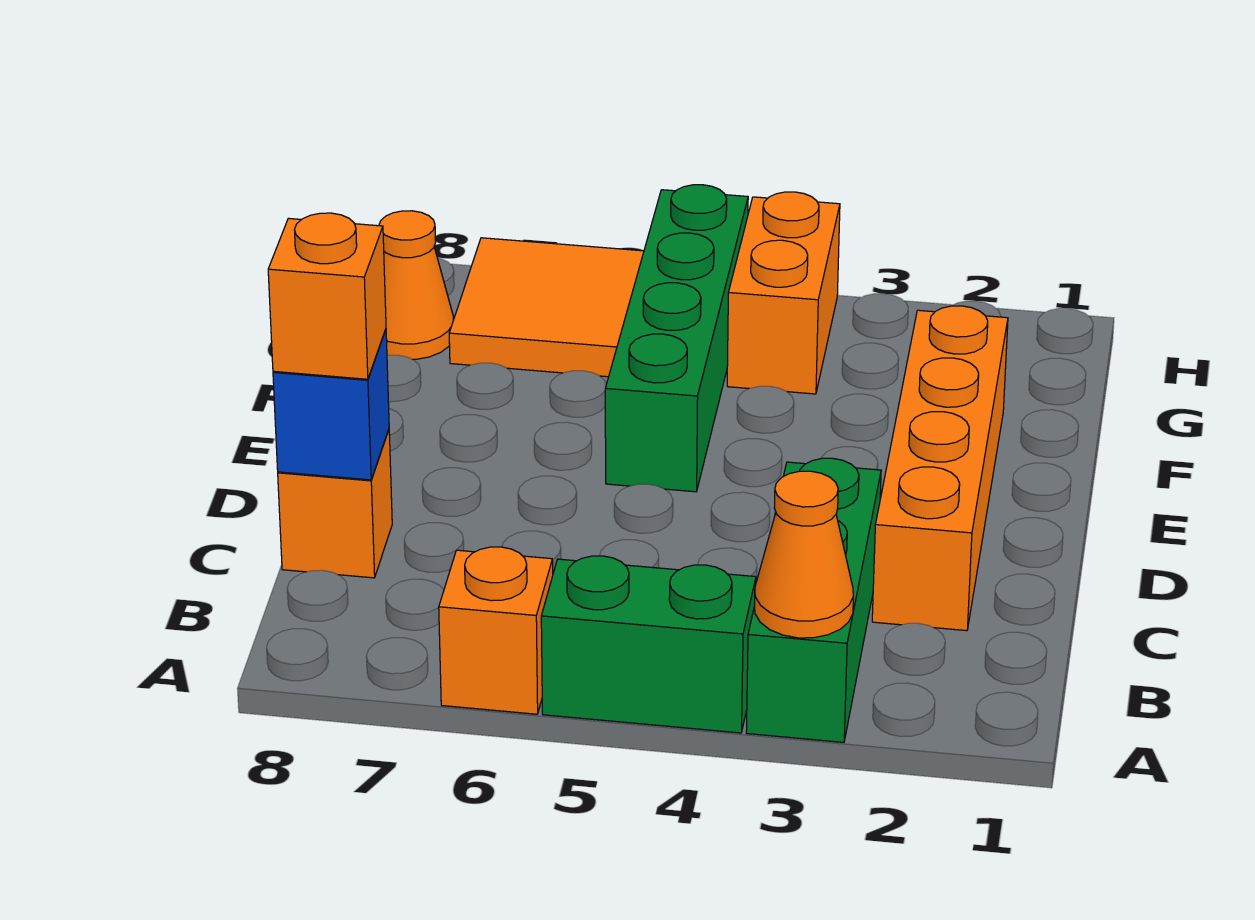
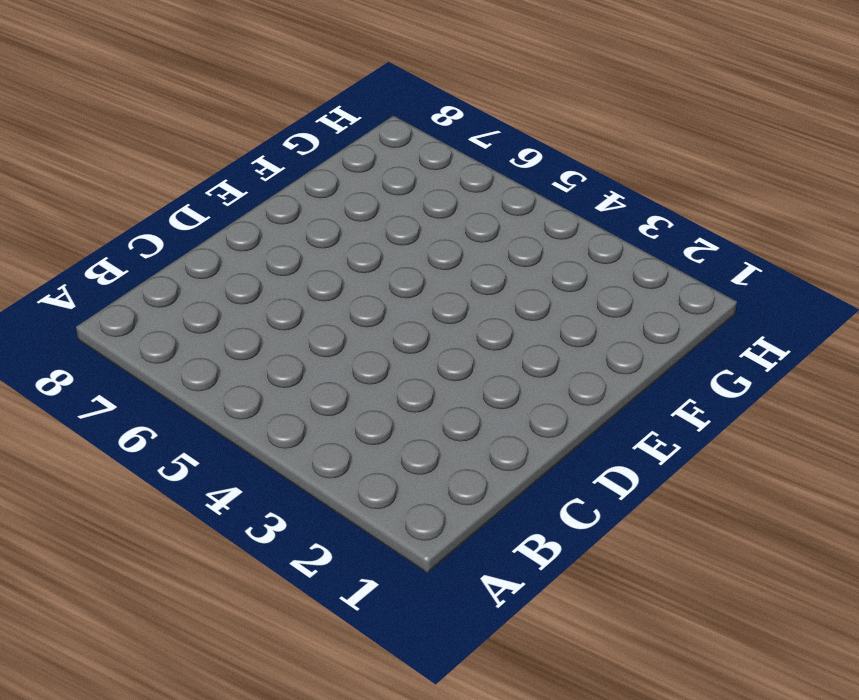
none -> green 1x3 brick [746,458,881,742]
none -> green 1x2 brick [541,556,756,733]
none -> orange 1x1 brick [439,547,553,714]

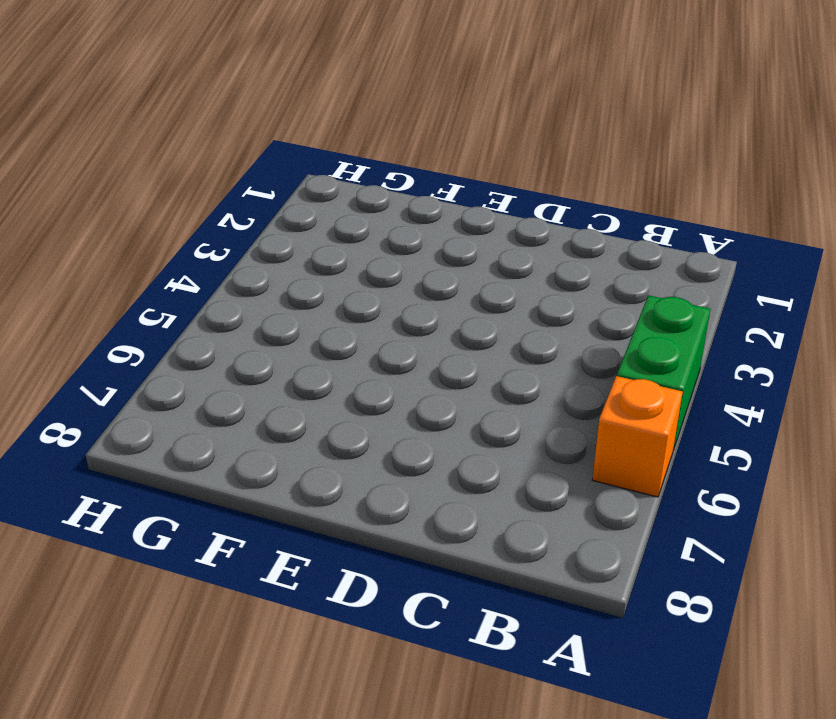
none -> green 1x3 brick [746,458,881,742]
none -> orange 1x4 brick [872,306,1008,631]
none -> orange 1x1 brick [278,429,392,578]

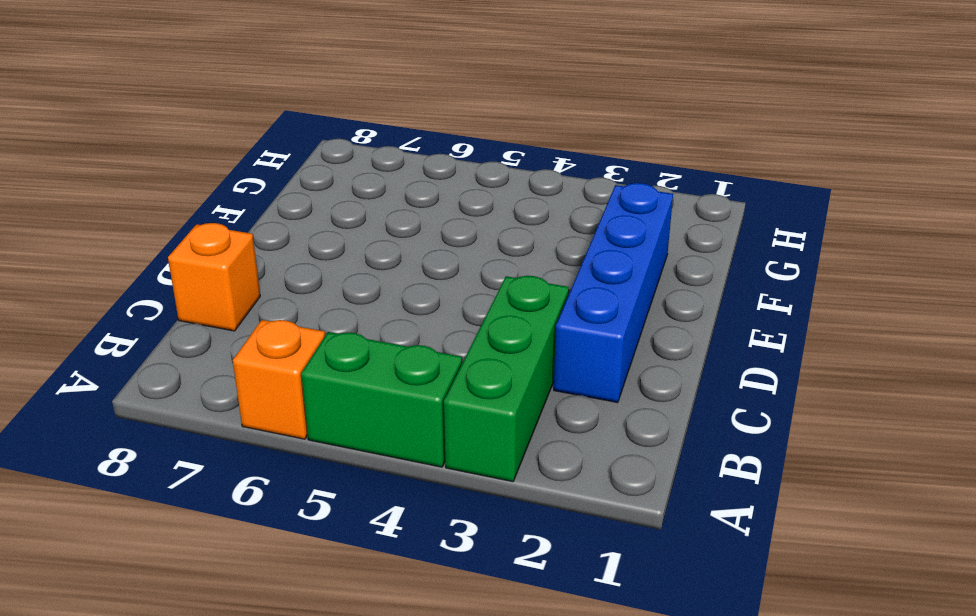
blue 1x4 brick [554,183,673,403] -> orange 1x4 brick [872,306,1008,631]
none -> green 1x4 brick [605,185,748,492]
none -> orange 1x2 brick [727,192,840,394]
none -> orange 2x2 tile [449,238,644,377]

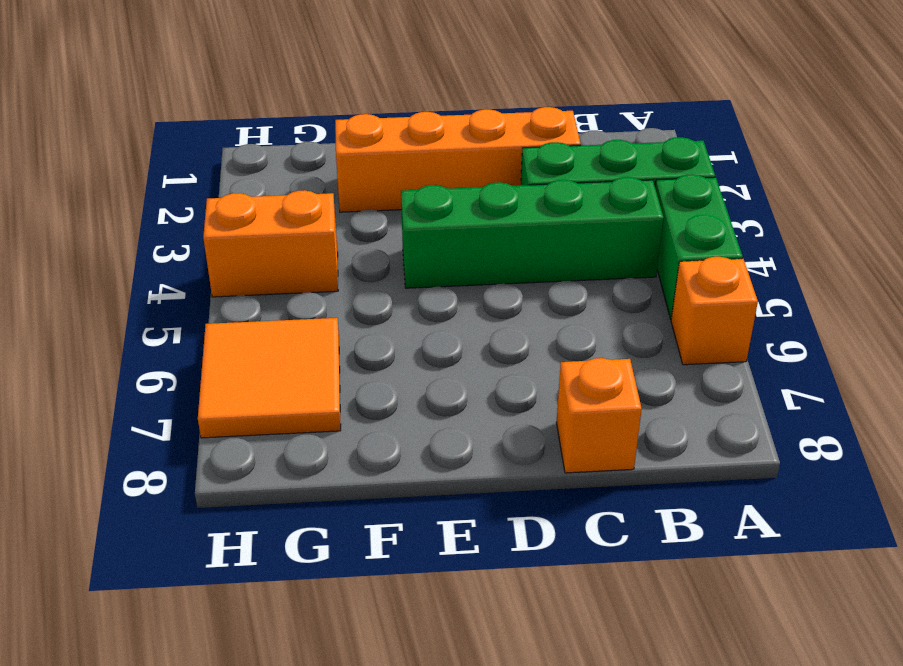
green 1x4 brick [401,177,664,288] -> green 1x4 brick moved to [605,185,748,492]
none -> orange 1x1 cone [379,211,453,359]
none -> orange 1x1 cone [755,471,853,638]
none -> blue 1x1 brick [273,330,389,480]

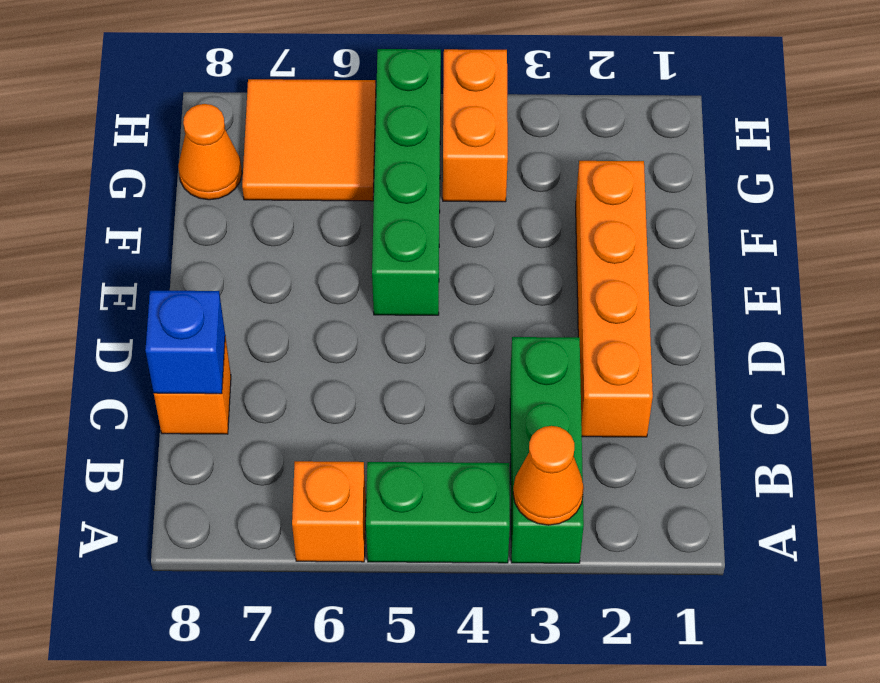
none -> orange 1x1 brick [268,213,386,379]

